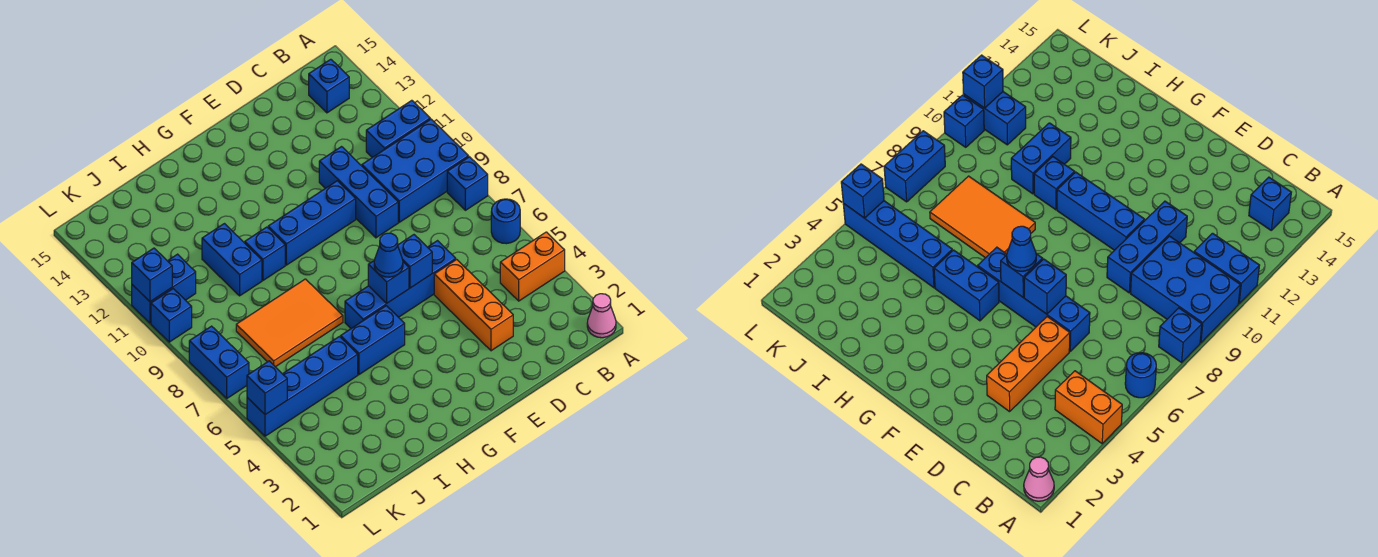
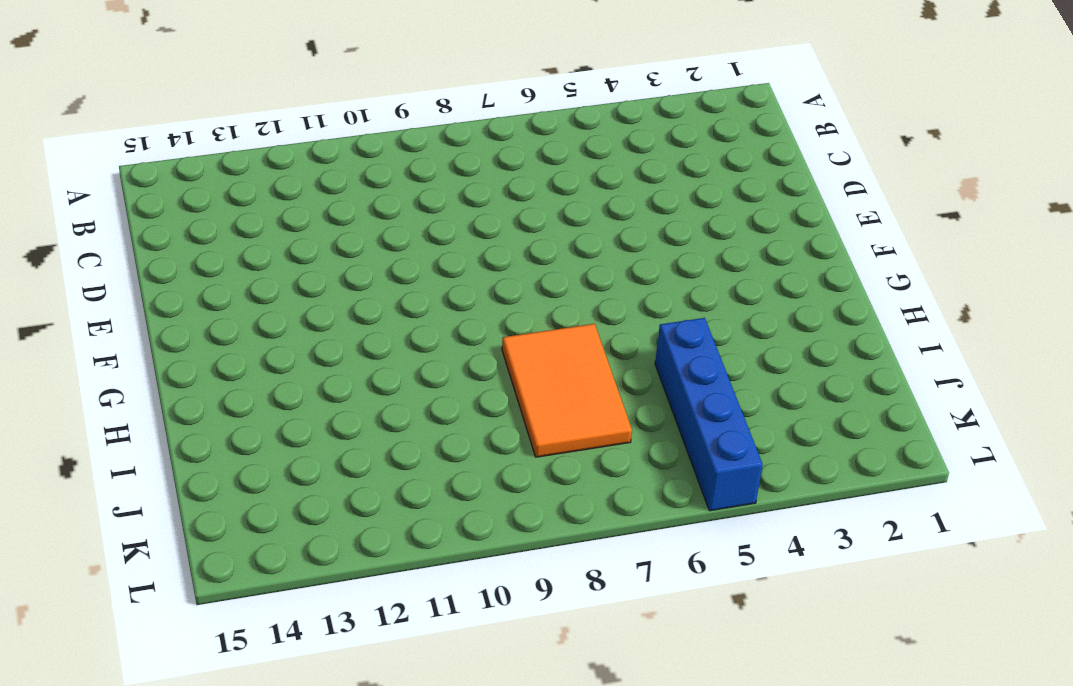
none -> pink 1x1 cone [587,294,616,338]
none -> orange 1x2 brick [500,232,565,301]
none -> blue 1x1 round brick [491,199,520,244]

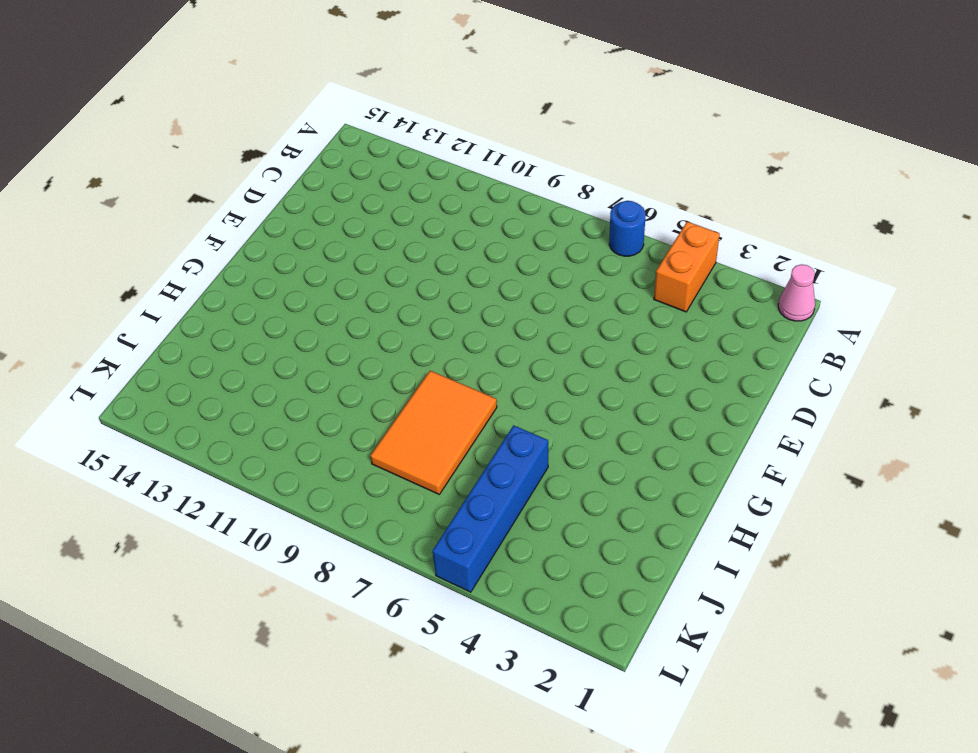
none -> blue 1x1 brick [447,157,488,210]
none -> blue 2x3 brick [362,119,469,222]
none -> blue 1x2 brick [366,100,430,157]

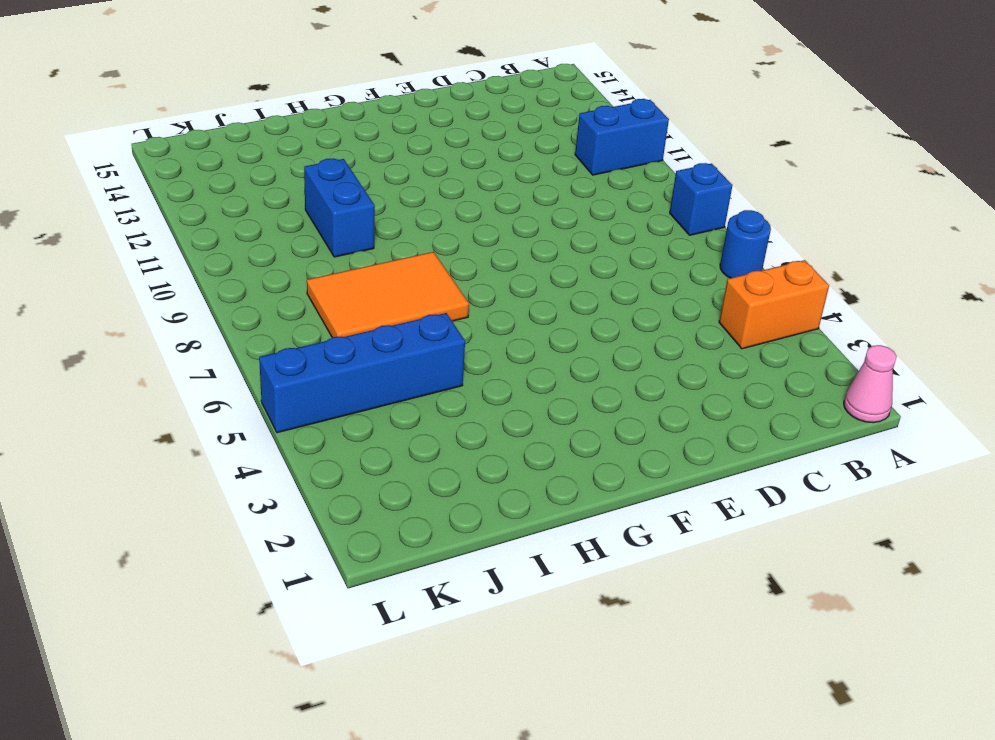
none -> blue 2x3 brick [362,119,469,222]
none -> blue 1x1 brick [309,59,349,113]
none -> orange 1x3 brick [434,259,513,351]

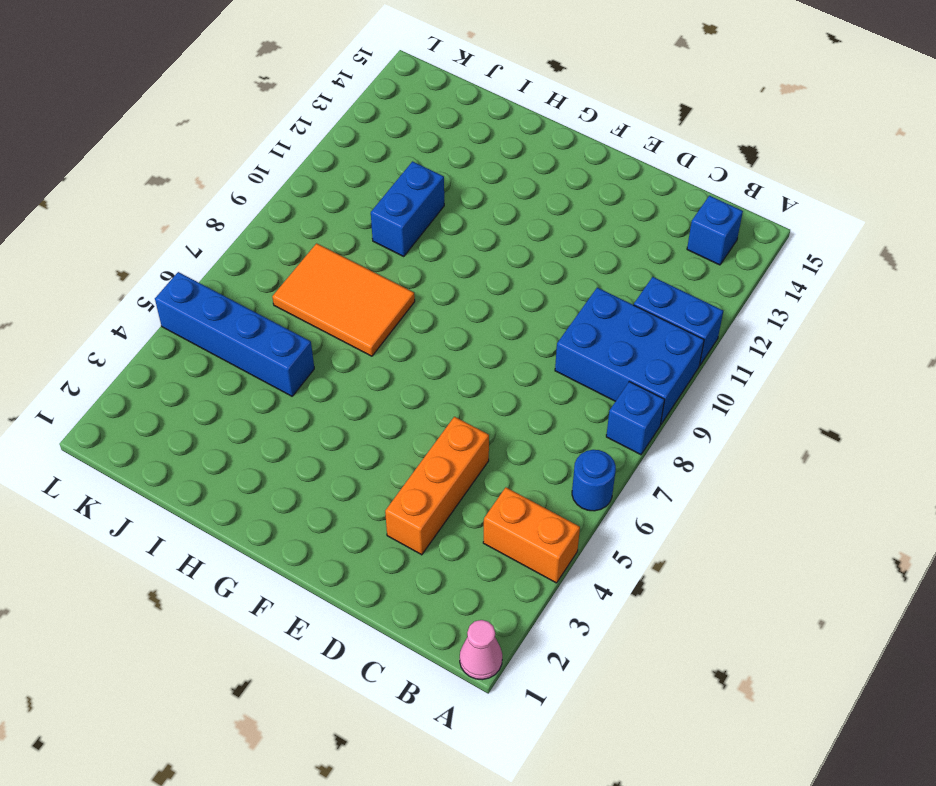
none -> blue 1x4 brick [345,241,456,328]
none -> blue 1x3 brick [319,147,398,238]
none -> blue 1x3 brick [268,181,356,265]

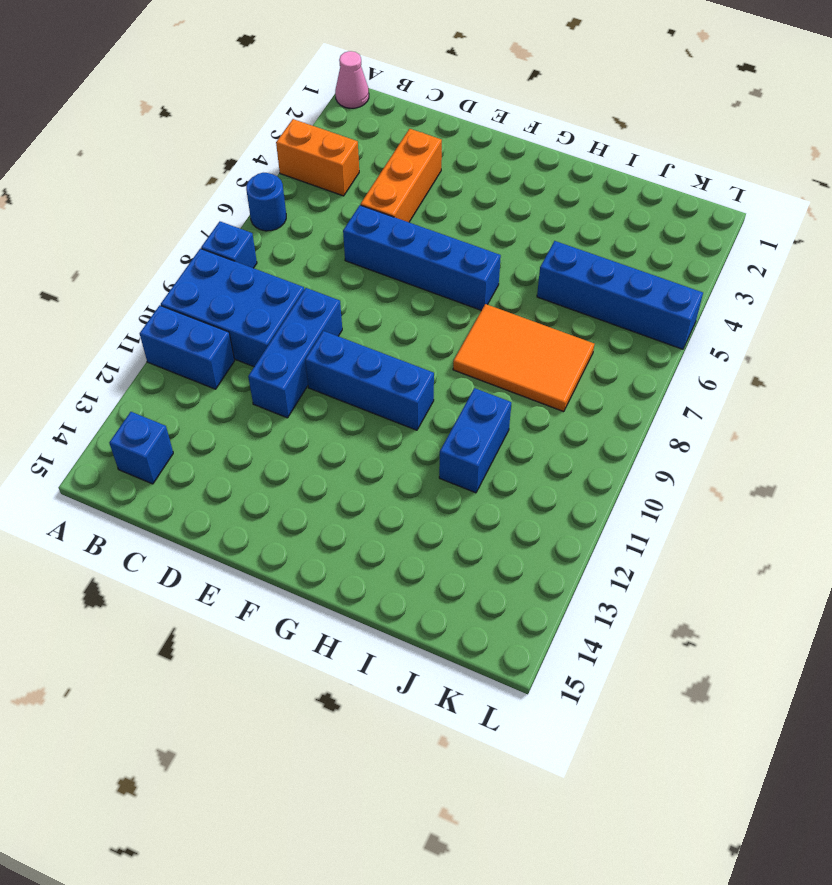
none -> blue 1x2 brick [341,306,405,375]
none -> blue 1x1 brick [245,227,285,280]
none -> blue 1x2 brick [132,254,196,323]

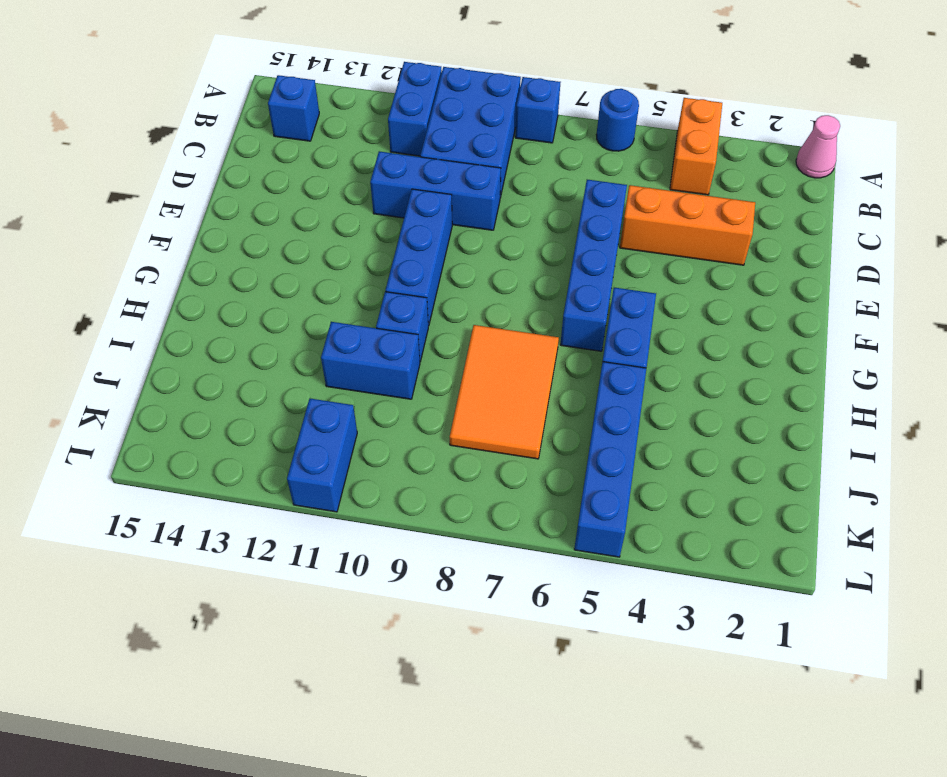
none -> blue 1x2 brick [189,326,249,398]
none -> blue 1x1 brick [151,289,192,342]
none -> blue 1x1 brick [397,235,432,288]

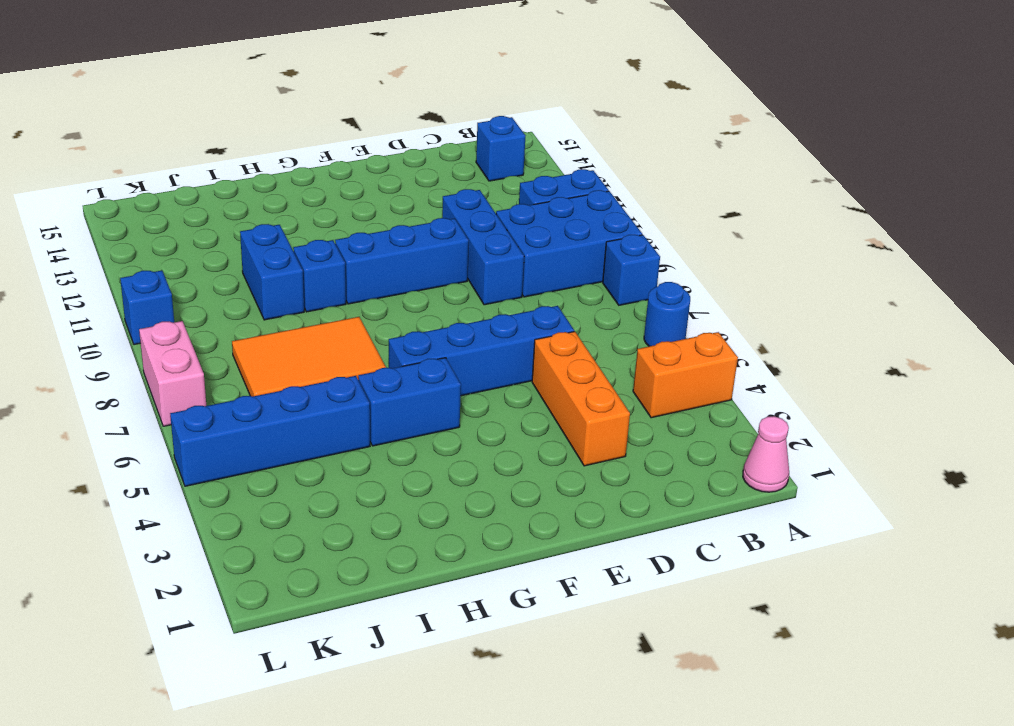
pink 1x2 brick [139,321,206,426] -> blue 1x2 brick [189,326,249,398]
none -> blue 1x2 brick [132,254,196,323]
none -> blue 1x1 brick [397,235,432,288]
none -> blue 1x1 brick [368,261,409,303]

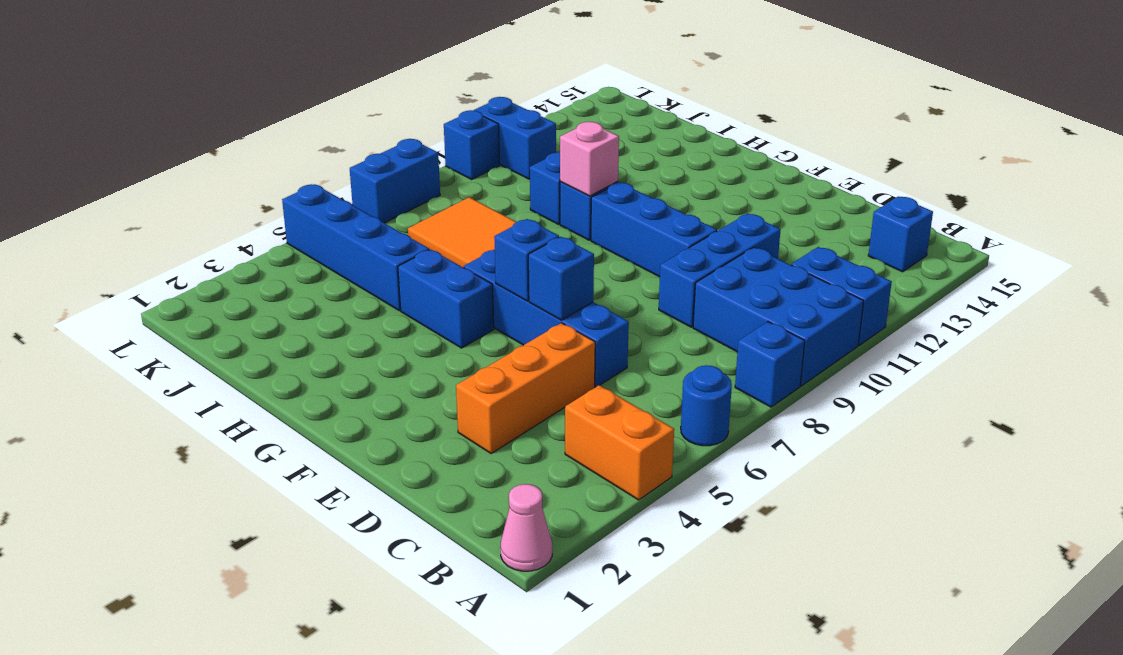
pink 1x1 brick [560,122,619,196] -> none
none -> blue 1x1 brick [247,361,287,415]
none -> blue 1x1 brick [132,248,172,302]
none -> blue 1x1 cone [374,233,403,277]

